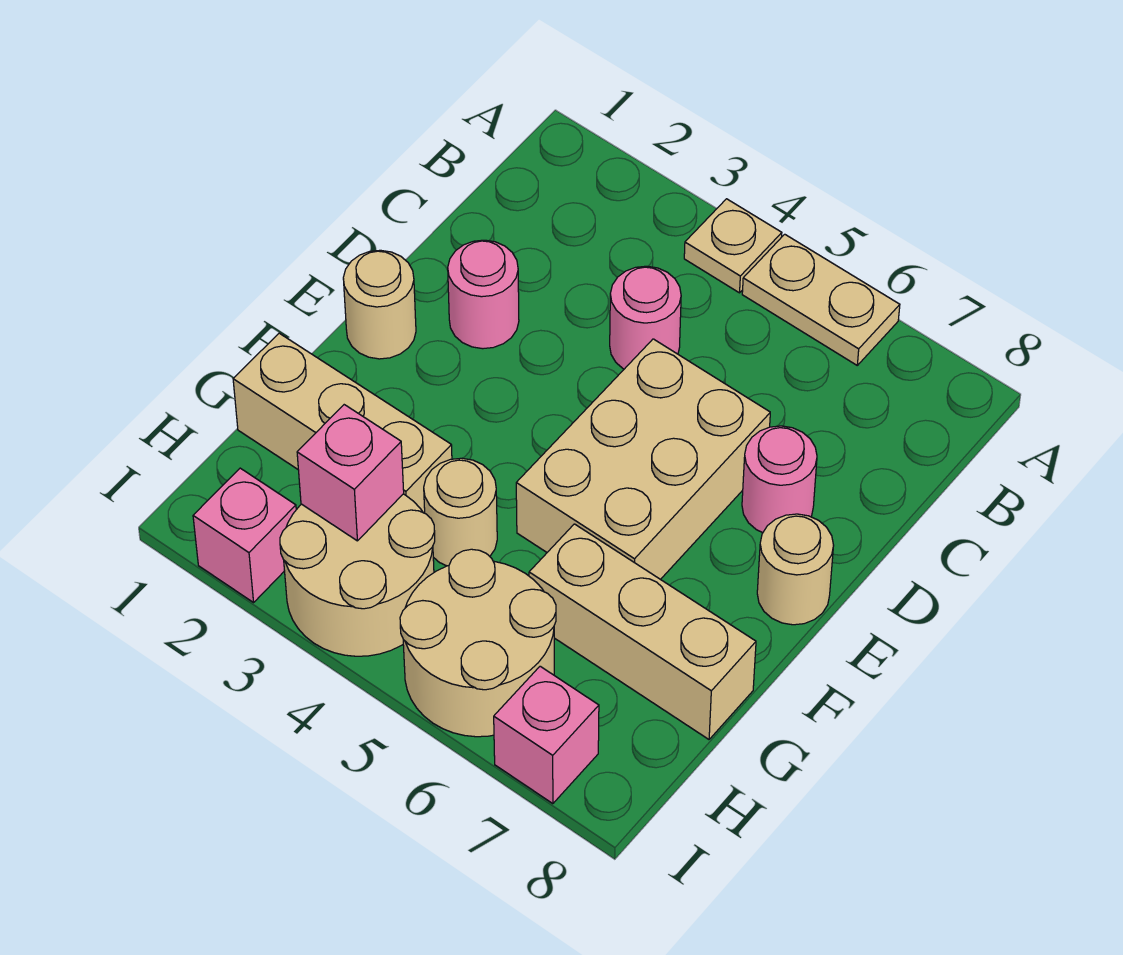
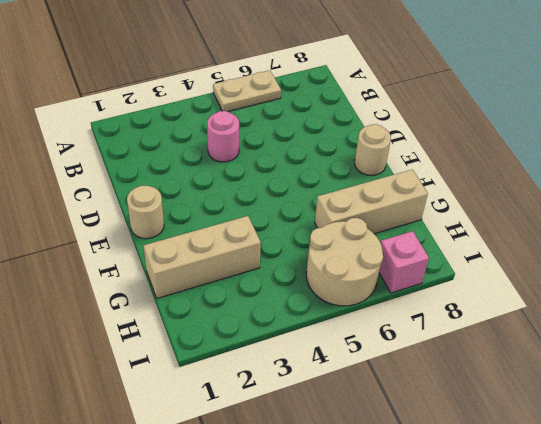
none -> tan 1x1 plate [684,199,782,293]
none -> pink 1x1 round brick [448,240,519,349]
none -> tan 2x3 brick [516,339,770,580]

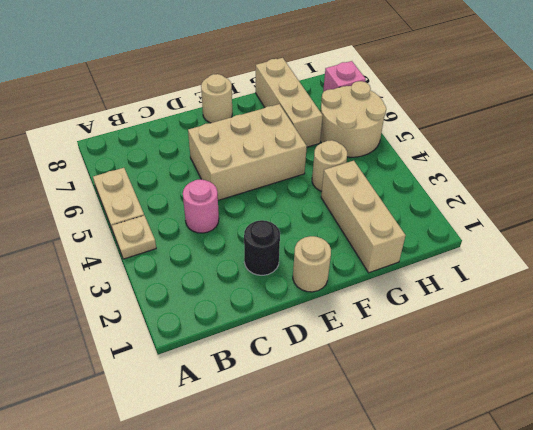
black 1x1 round brick [244,220,280,275] -> pink 1x1 round brick [448,240,519,349]
none -> pink 1x1 round brick [742,426,817,533]
none -> tan 2x2 round brick [280,494,435,656]
none -> pink 1x1 brick [193,468,296,602]

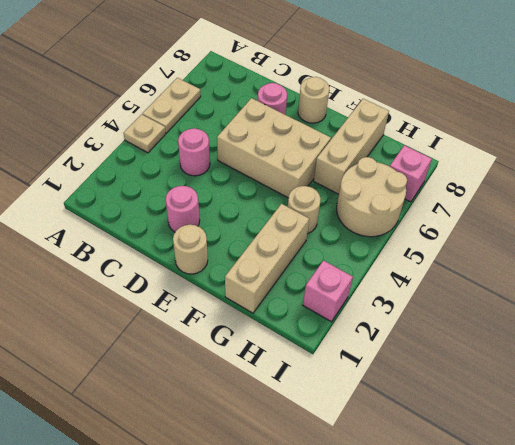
none -> tan 2x2 round brick [280,494,435,656]
none -> pink 1x1 brick [297,405,404,541]

